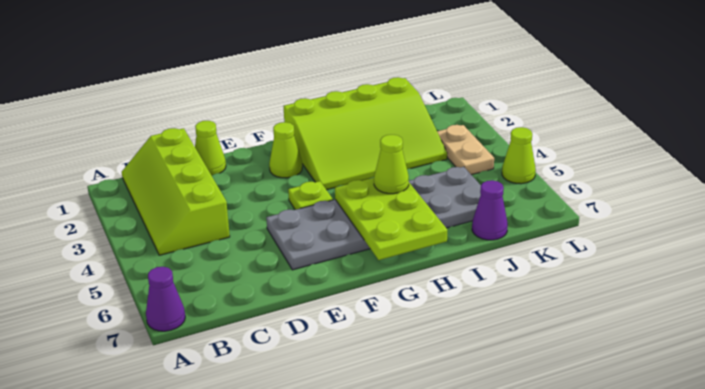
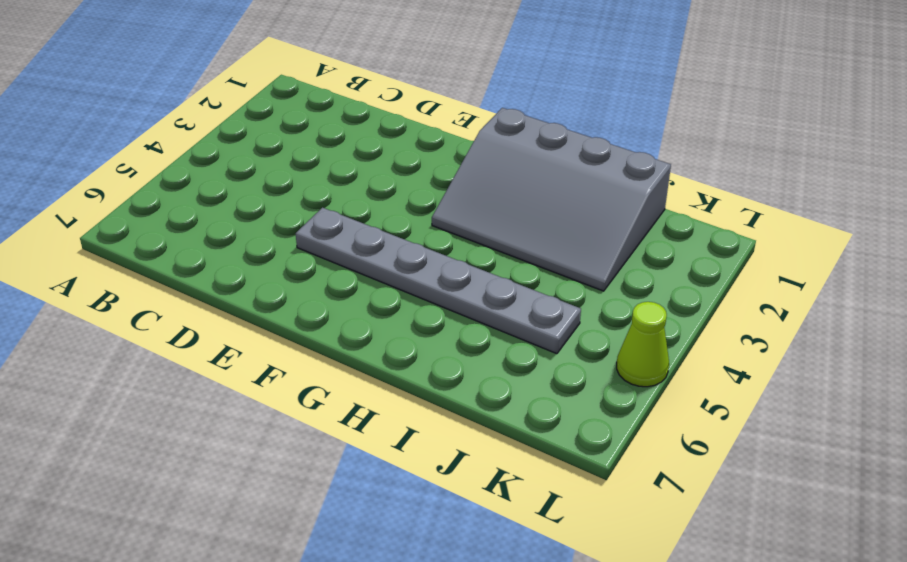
grey 1x6 plate [296,208,581,354] -> grey 2x6 plate [266,167,481,270]
grey 3x4 slope [432,108,671,291] -> lime 3x4 slope [283,77,447,190]
none -> purple 1x1 cone [146,267,185,331]
none -> lime 2x4 slope [122,128,230,255]
none -> lime 1x1 cone [195,121,226,175]

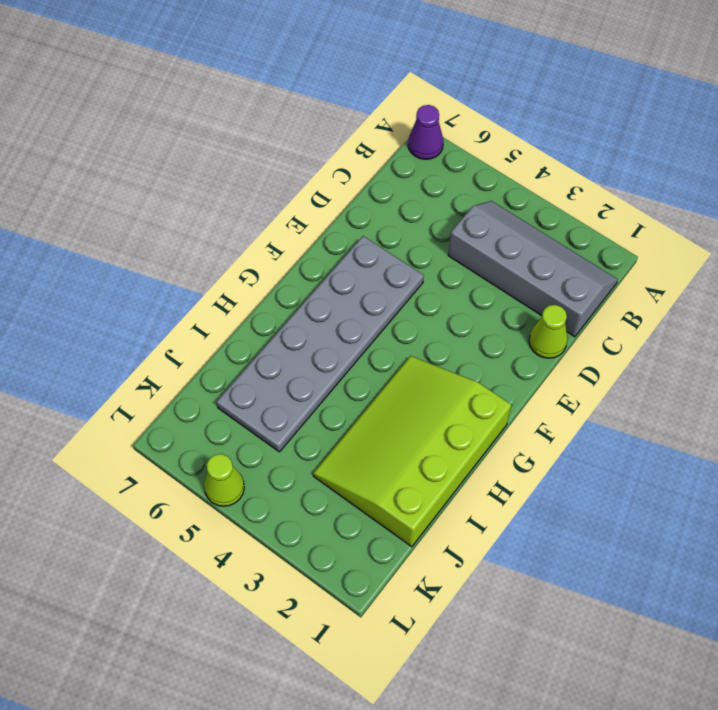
grey 2x4 slope [448,201,618,337] -> lime 2x4 slope [122,128,230,255]
none -> lime 1x1 cone [269,122,302,178]
none -> lime 1x1 plate [288,181,333,210]
none -> purple 1x1 cone [472,180,508,240]

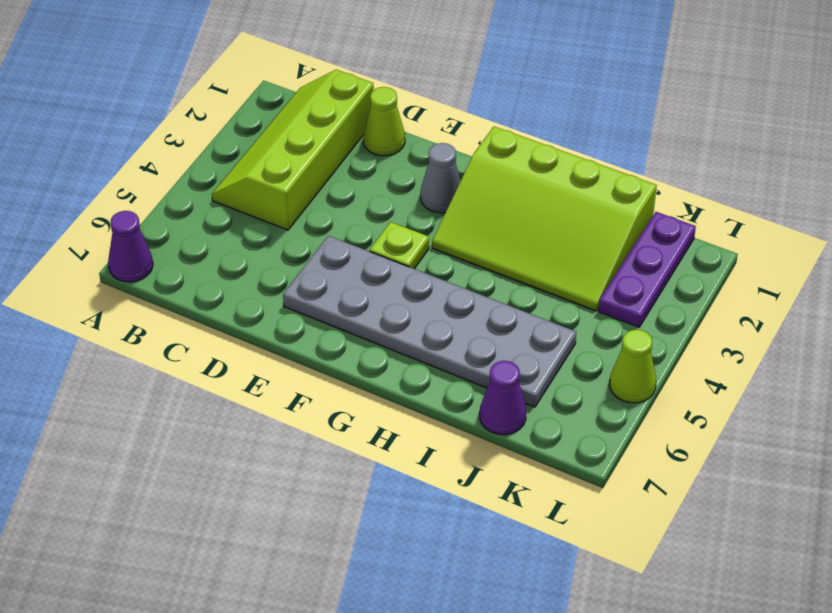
grey 1x1 cone [421,143,461,213] -> lime 1x1 cone [269,122,302,178]
purple 1x3 plate [598,212,696,327] -> tan 1x2 plate [437,125,494,175]
none -> lime 2x3 plate [335,178,447,260]
none -> lime 1x1 cone [374,135,409,194]

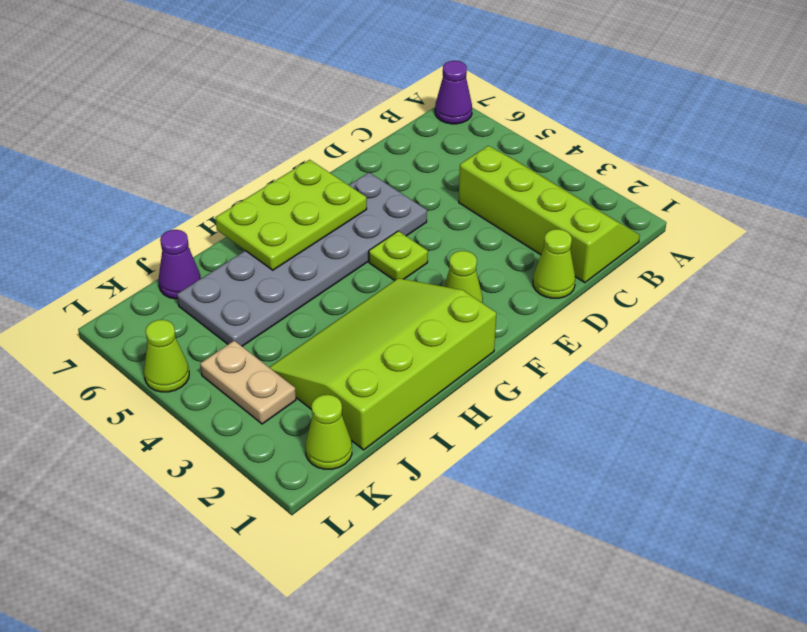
lime 2x3 plate [215,160,367,270] -> lime 2x3 plate turned to [335,178,447,260]
lime 1x1 cone [306,395,352,469] -> lime 1x1 cone moved to [374,135,409,194]

